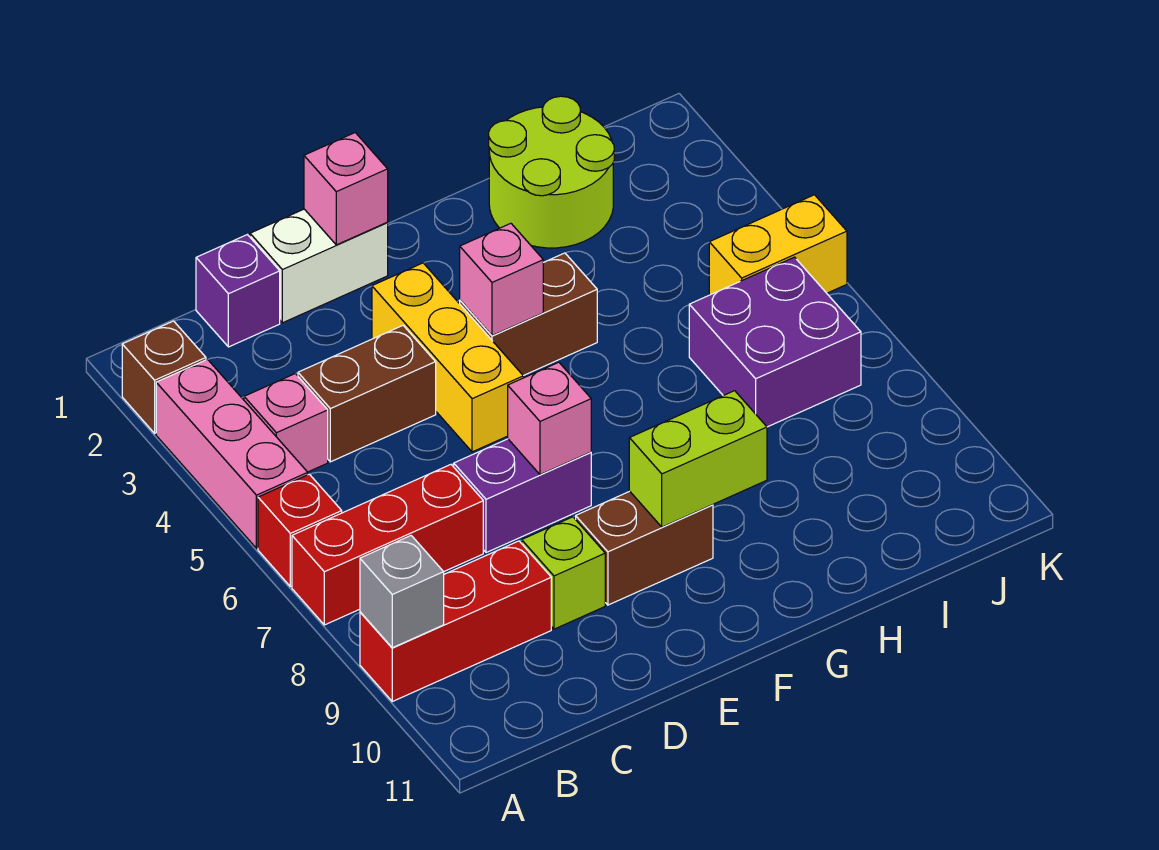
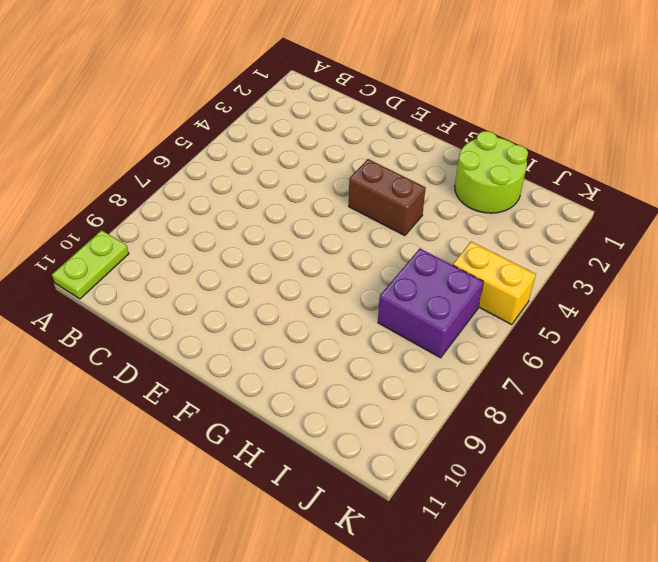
lime 1x2 plate [52,230,129,299] -> none
none -> brown 1x1 brick [122,321,206,433]
none -> pink 1x3 brick [156,359,308,548]
none -> red 1x1 brick [258,474,342,587]

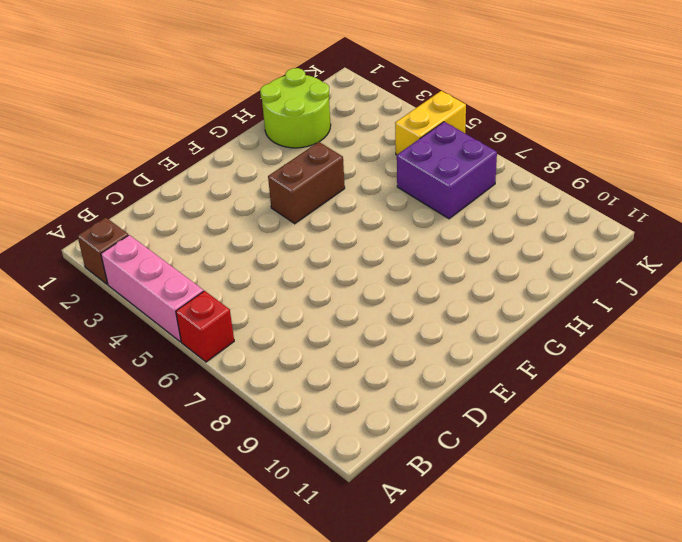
none -> red 1x3 brick [292,465,483,625]
none -> red 1x3 brick [360,541,551,701]
none -> pink 1x1 brick [244,374,328,472]

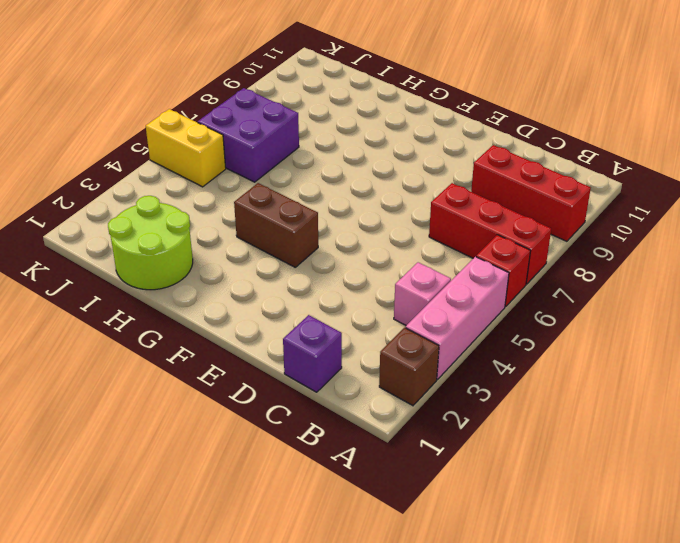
none -> brown 1x2 brick [298,326,436,462]
none -> white 1x2 brick [250,209,388,323]
none -> purple 1x2 brick [454,439,591,553]

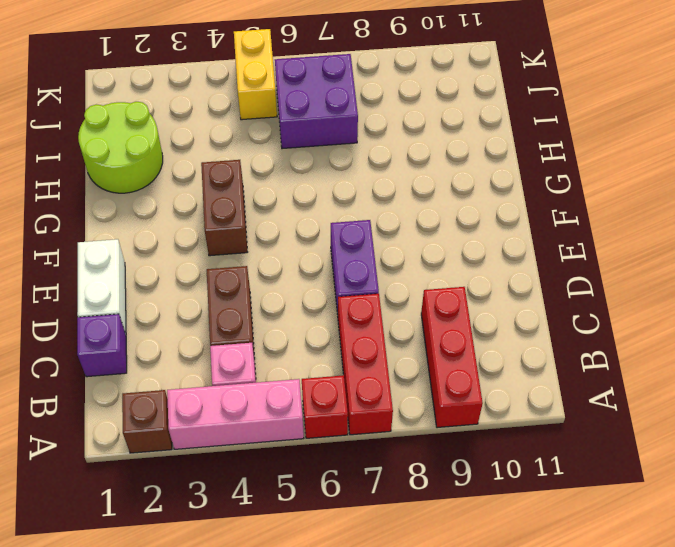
none -> lime 1x1 brick [522,517,605,629]
none -> yellow 1x3 brick [372,263,523,452]
none -> brown 1x2 brick [576,491,713,605]

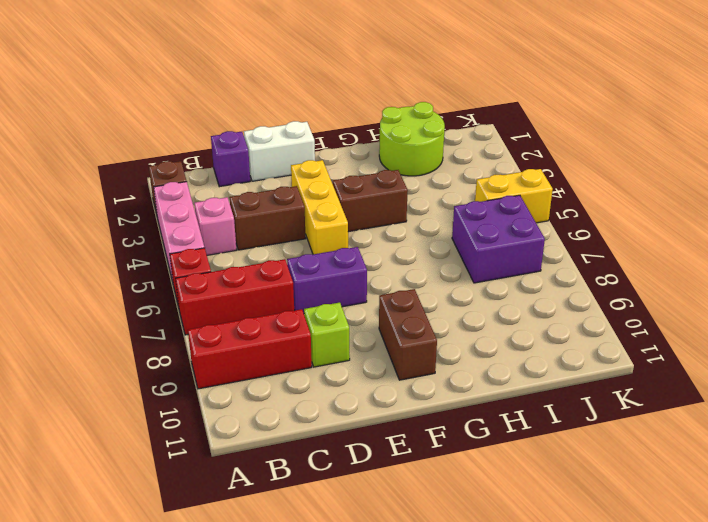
brown 1x2 brick [379,289,437,380] -> brown 1x2 brick turned to [576,491,713,605]
none -> grey 1x1 brick [360,536,444,648]
none -> pink 1x1 brick [304,133,388,245]
none -> pink 1x1 brick [508,362,591,475]

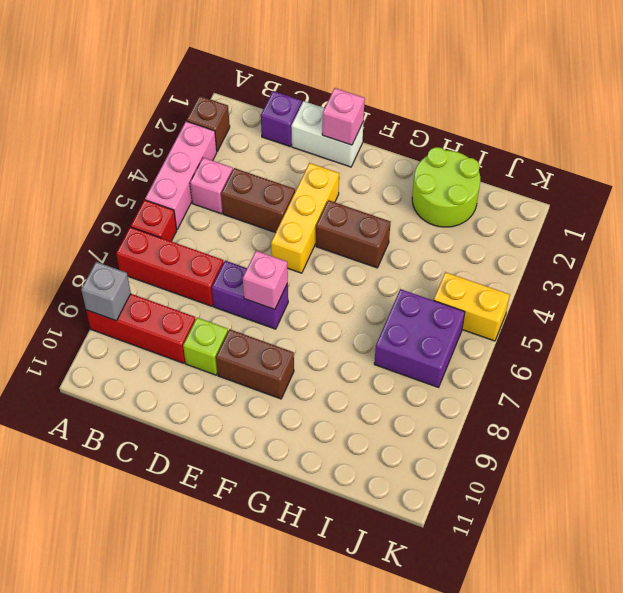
none -> pink 1x1 brick [460,223,543,336]
none -> lime 1x2 brick [629,391,767,527]

